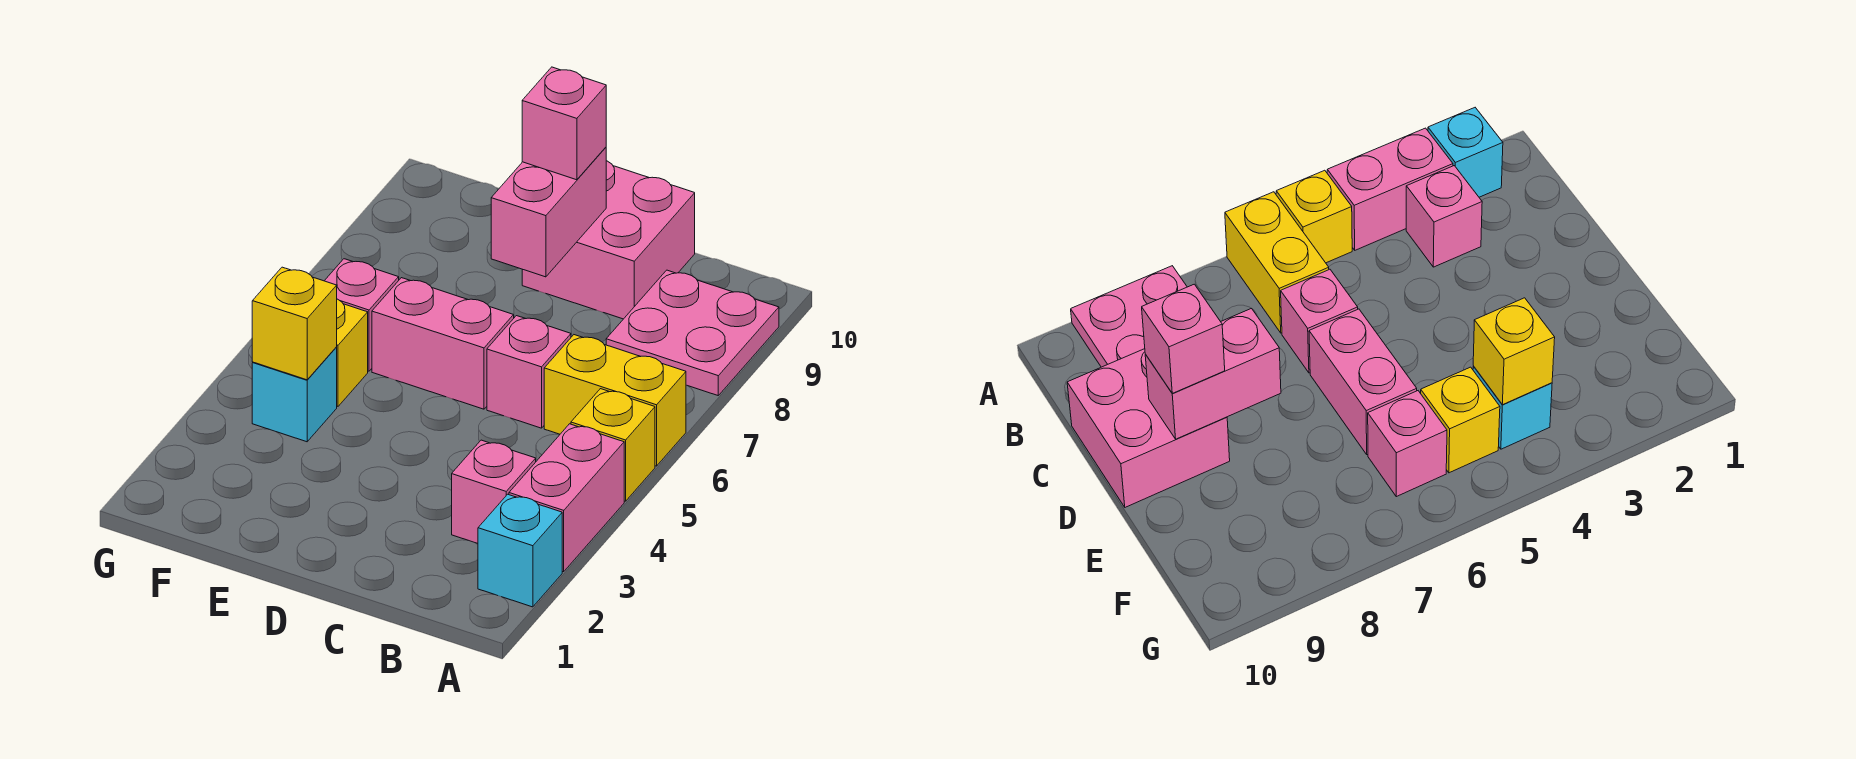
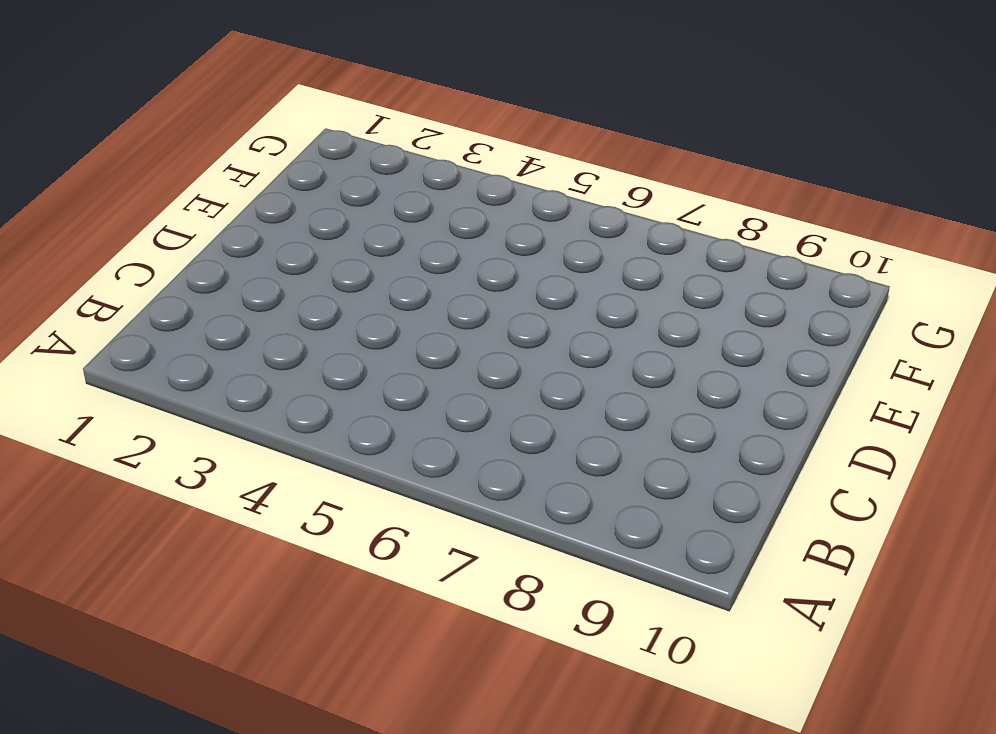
none -> cyan 1x1 brick [478,494,562,607]
none -> pink 1x2 brick [509,424,624,572]
none -> yellow 1x1 brick [571,389,655,501]

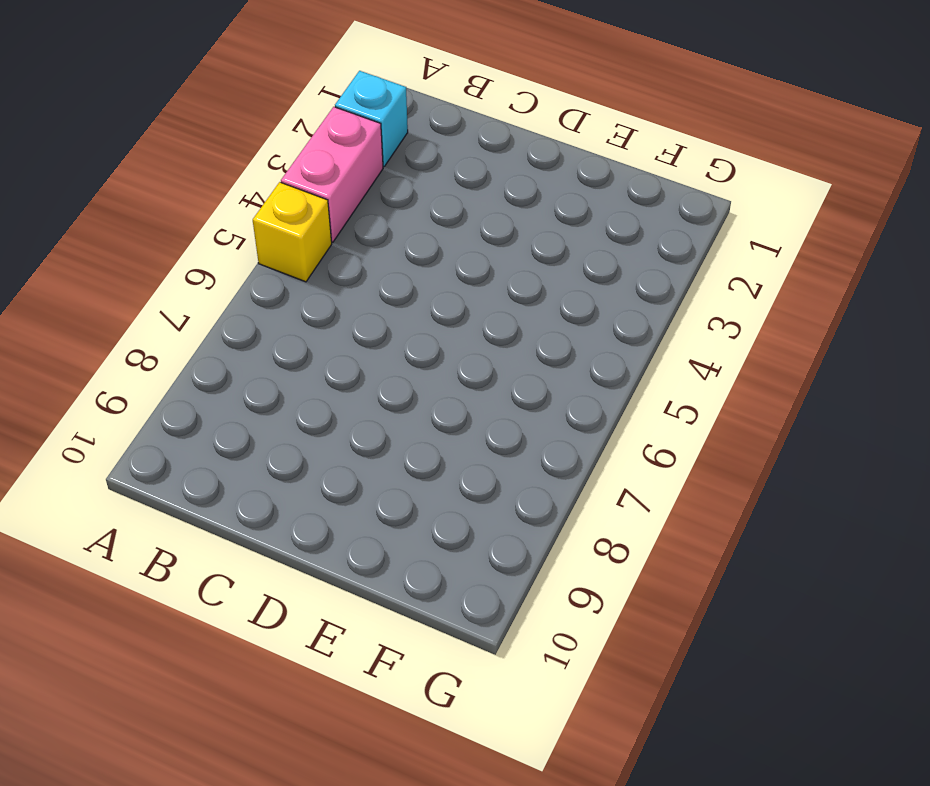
none -> yellow 1x2 brick [544,335,686,466]
none -> pink 2x2 plate [606,270,779,395]
none -> pink 1x1 brick [452,440,536,543]

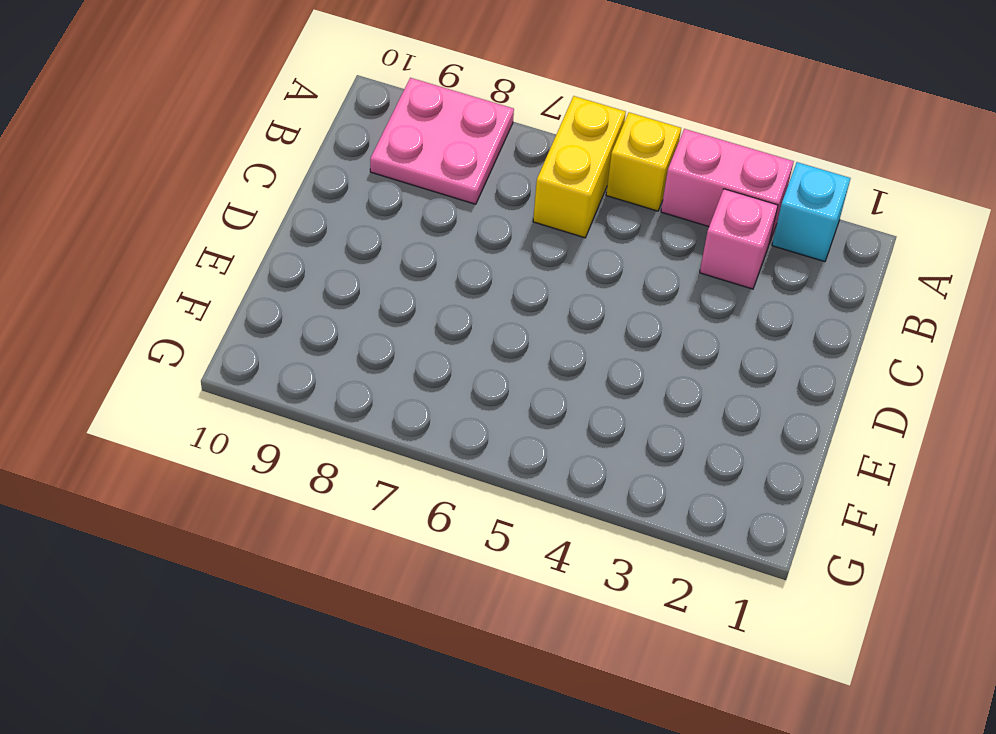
none -> pink 1x1 brick [487,316,571,428]
none -> pink 2x2 brick [522,161,695,319]
none -> pink 1x2 brick [372,278,514,409]

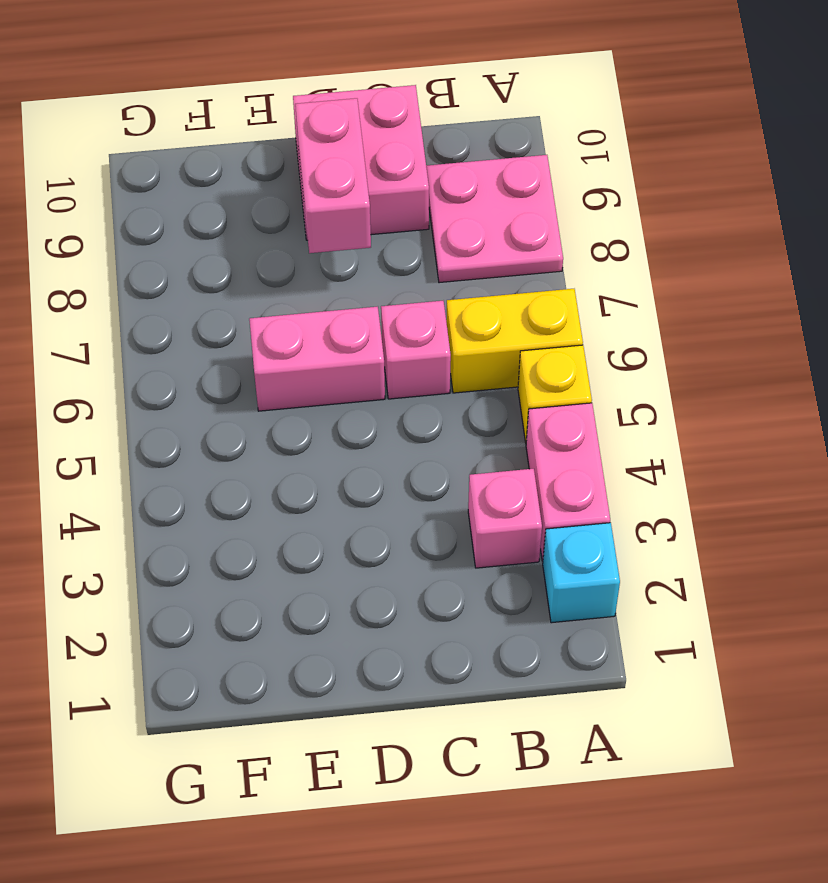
none -> cyan 1x1 brick [252,347,337,442]
none -> yellow 1x1 brick [337,299,368,406]
none -> pink 1x1 brick [325,259,399,371]

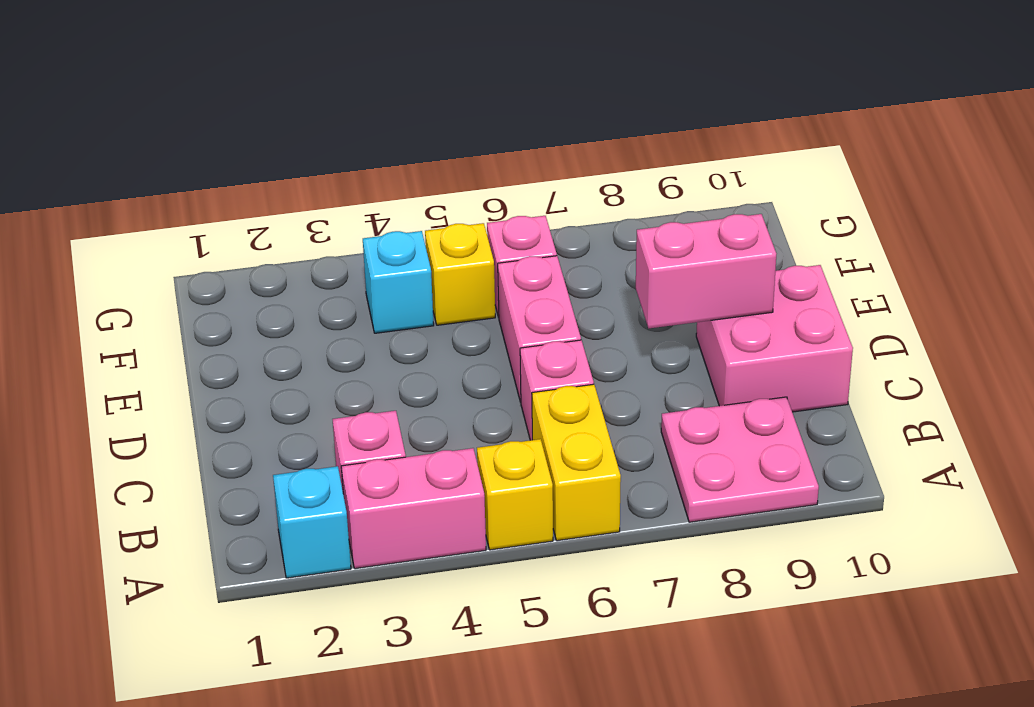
none -> yellow 1x1 brick [252,267,337,380]
none -> pink 1x1 brick [522,67,606,180]

